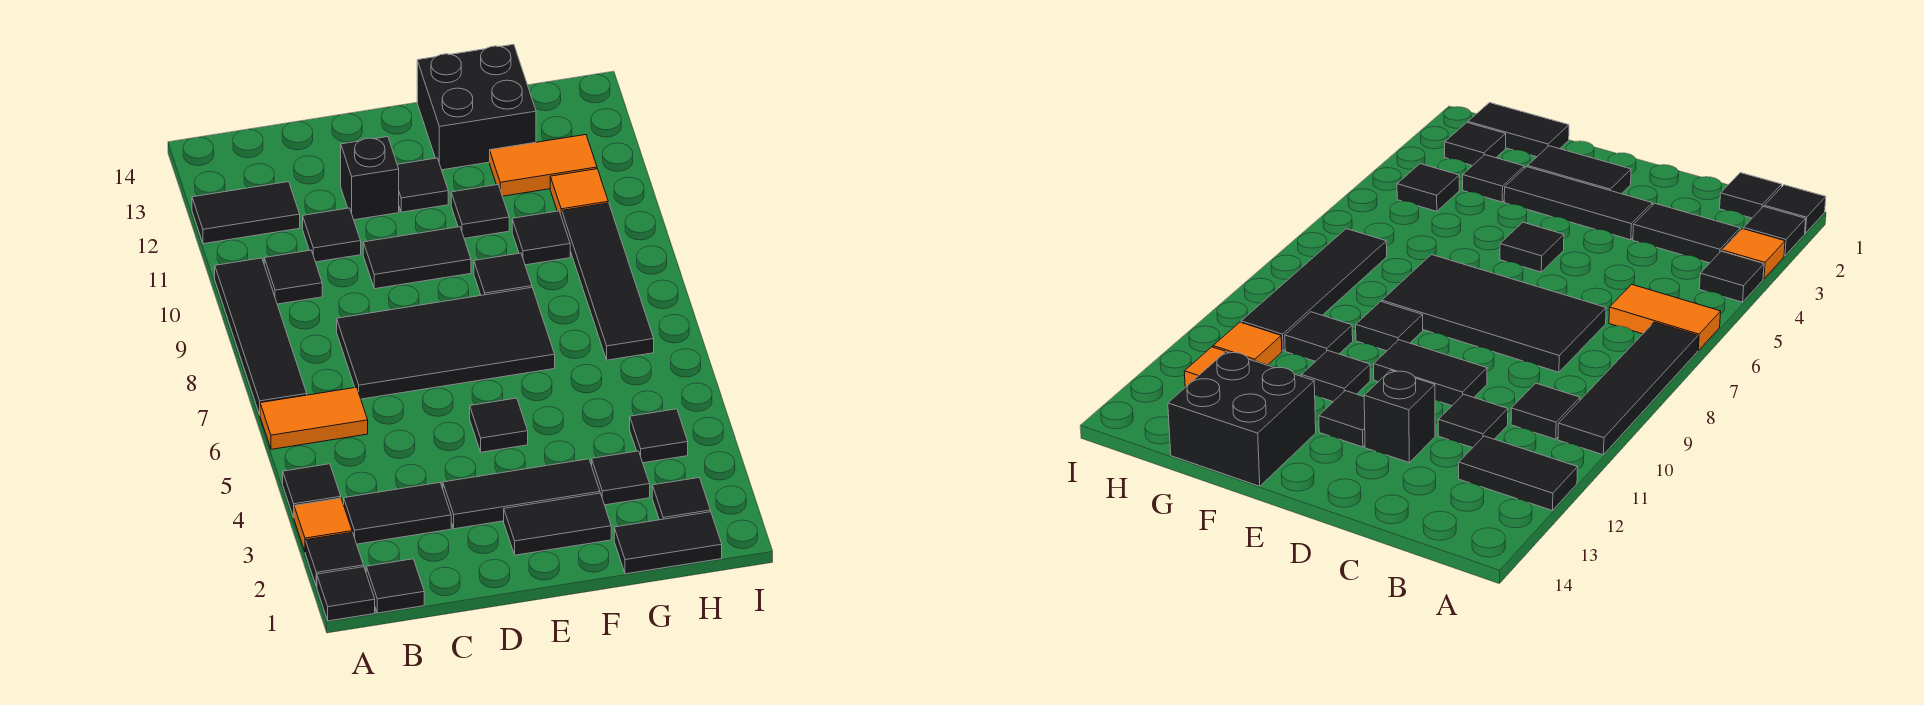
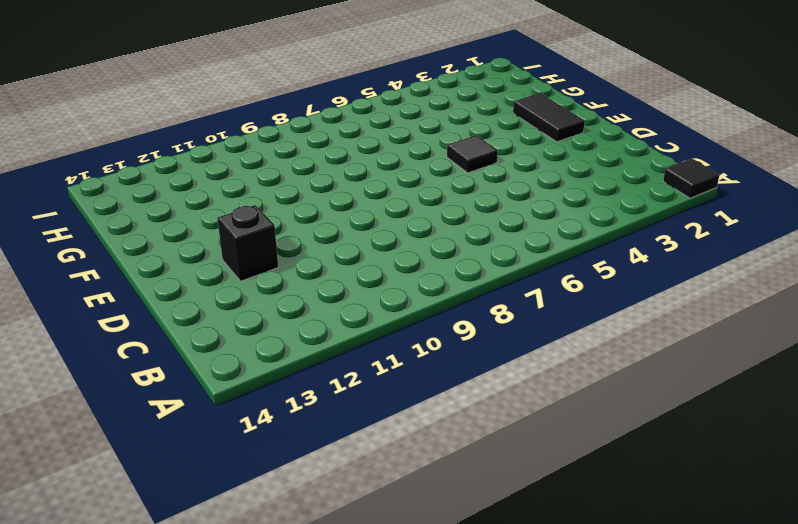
none -> black 1x1 tile [306,532,363,587]
none -> orange 1x1 tile [294,498,352,552]
none -> black 1x1 tile [283,464,341,517]

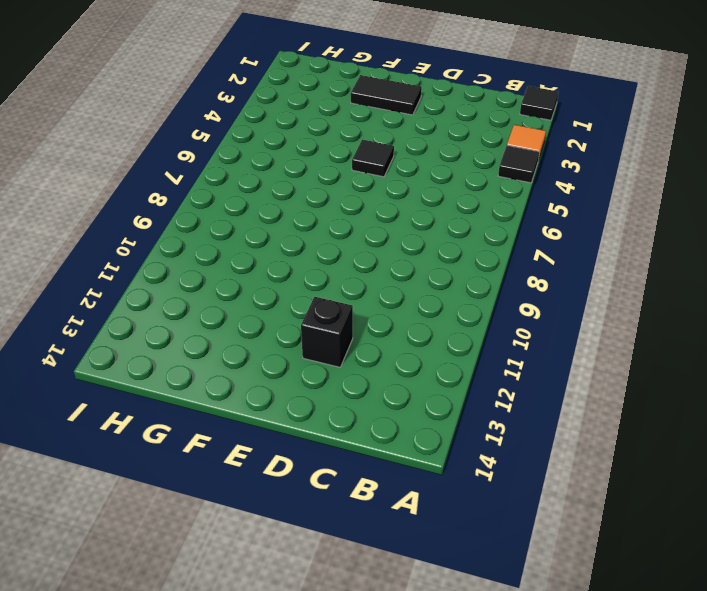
none -> black 1x1 tile [306,532,363,587]
none -> orange 1x2 tile [260,387,368,449]
none -> black 1x4 tile [215,258,307,415]

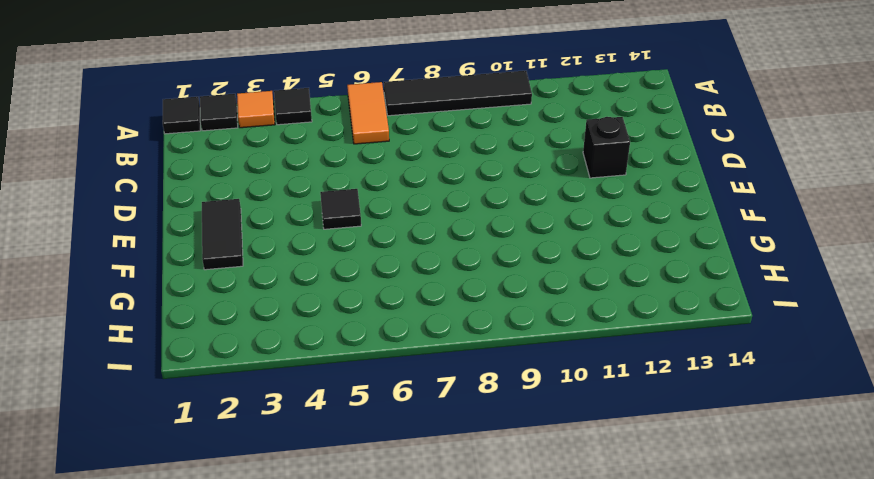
none -> black 1x2 tile [192,182,300,244]
none -> black 1x1 tile [366,559,424,613]
none -> black 1x2 tile [344,483,451,544]

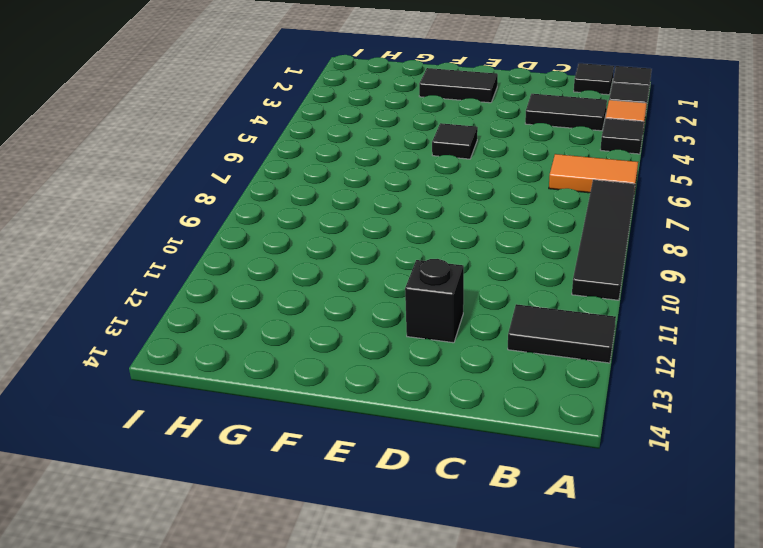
none -> black 1x1 tile [264,250,322,304]
none -> black 2x4 tile [337,287,555,399]
none -> black 1x1 tile [303,208,361,262]

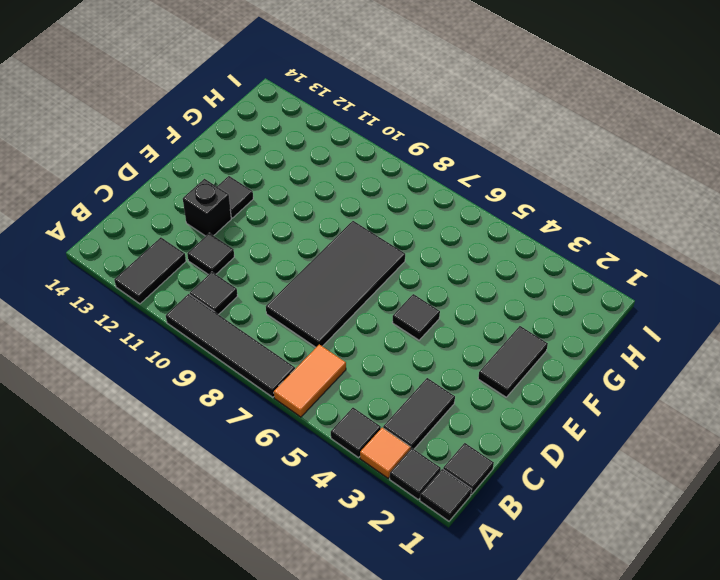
none -> black 1x3 tile [443,459,600,529]
none -> black 1x2 tile [363,227,471,289]
none -> black 1x1 tile [474,253,532,295]

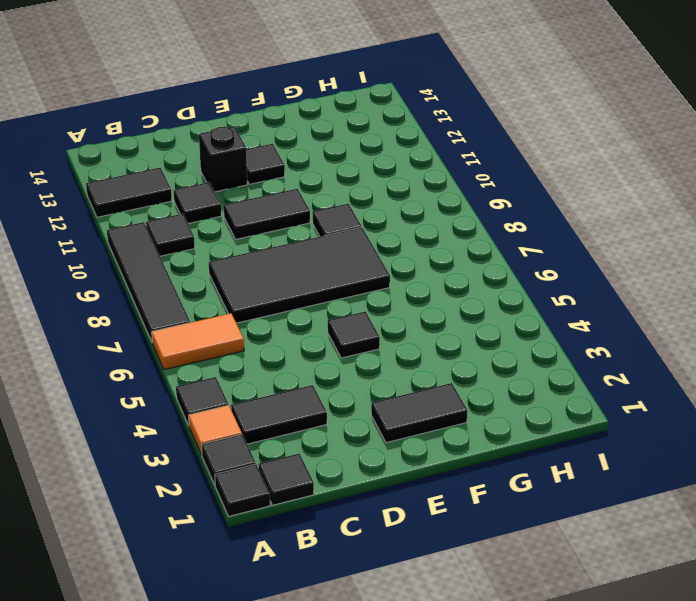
none -> black 1x3 tile [443,459,600,529]
none -> black 1x1 tile [451,185,509,238]
none -> black 2x2 brick [417,44,536,170]

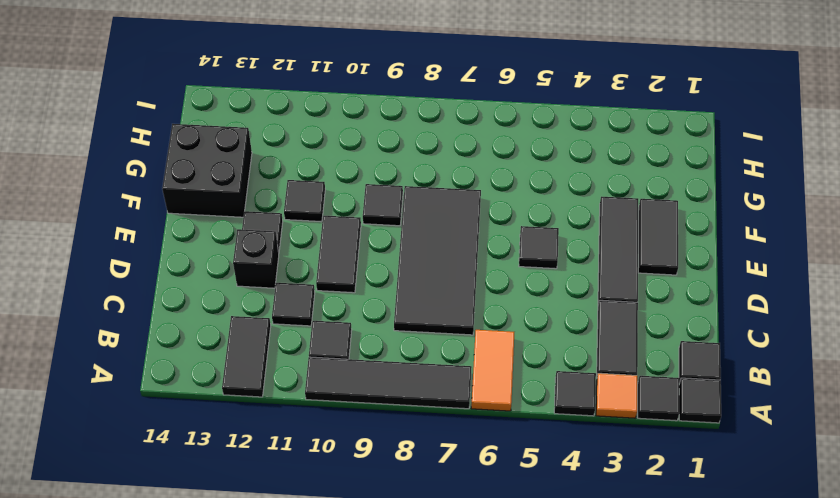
none -> black 1x2 tile [614,512,722,574]
none -> black 1x1 tile [592,451,650,505]
none -> black 1x1 tile [512,211,570,265]

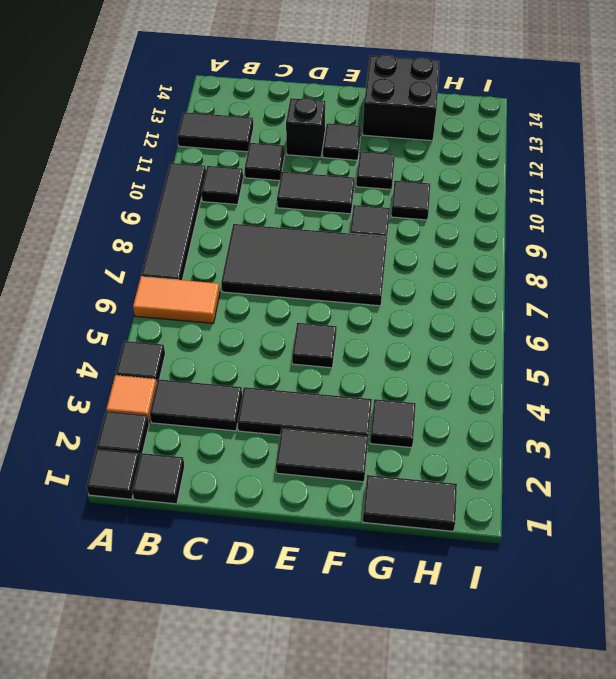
none -> orange 1x2 tile [490,135,597,196]
none -> black 1x1 tile [652,478,710,520]
none -> black 1x1 tile [630,409,688,463]

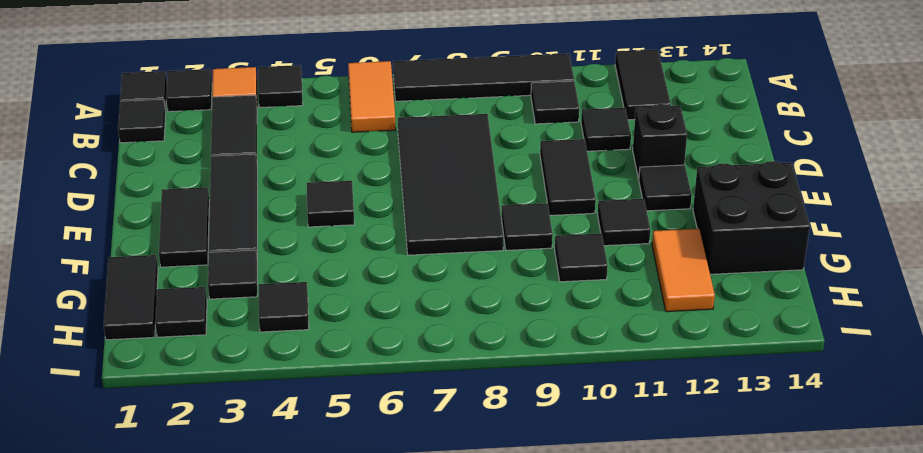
none -> black 1x4 tile [562,203,654,360]
none -> orange 1x1 tile [550,169,608,217]

